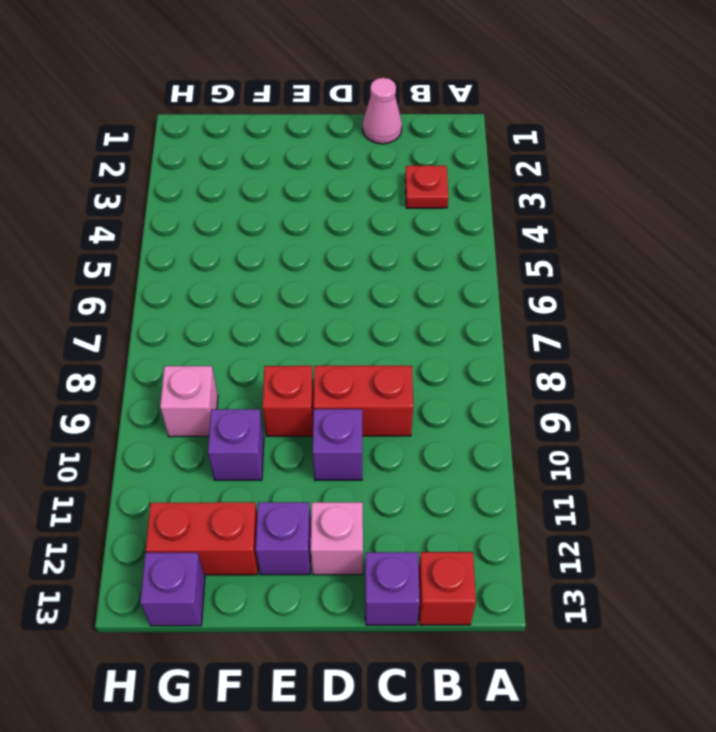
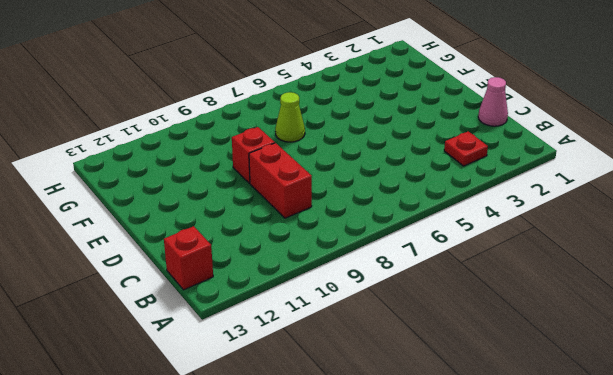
lime 1x1 cone [275,92,305,142] -> none
none -> purple 1x1 brick [365,552,420,625]
none -> purple 1x1 brick [313,409,362,480]
none -> pink 1x1 brick [311,502,363,575]

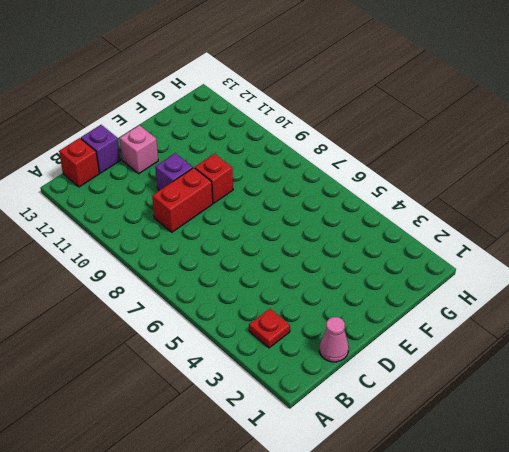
none -> purple 1x1 brick [256,502,311,575]
none -> purple 1x1 brick [208,409,264,480]
none -> red 1x2 brick [146,502,258,575]

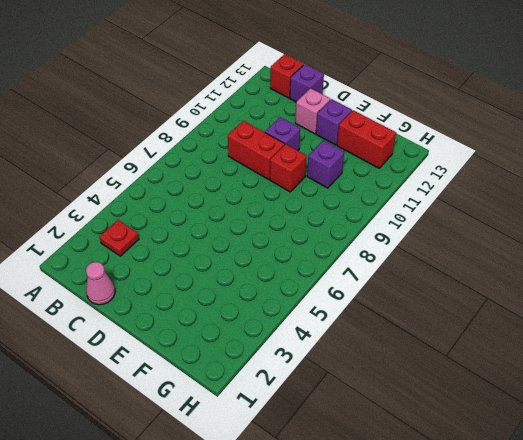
none -> pink 1x1 brick [160,366,218,437]
none -> purple 1x1 brick [140,553,205,626]

